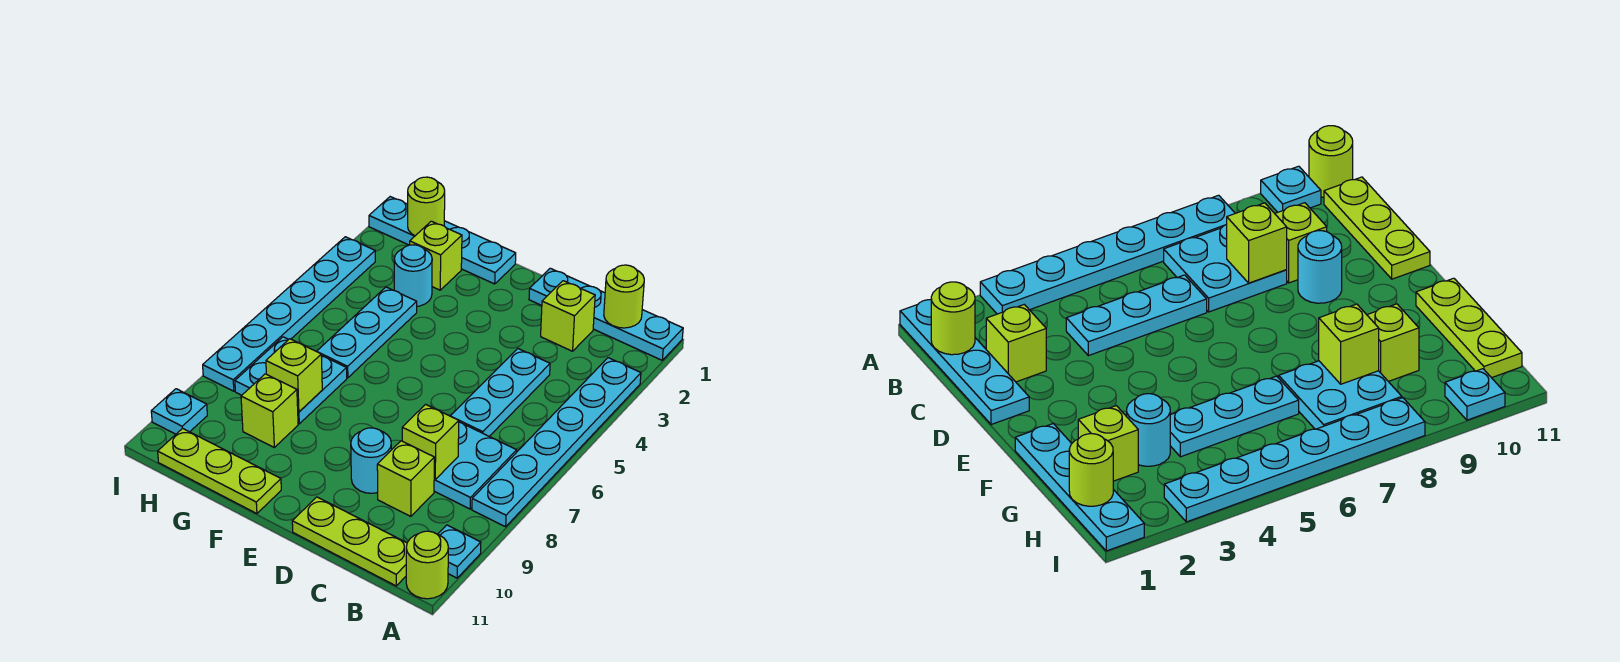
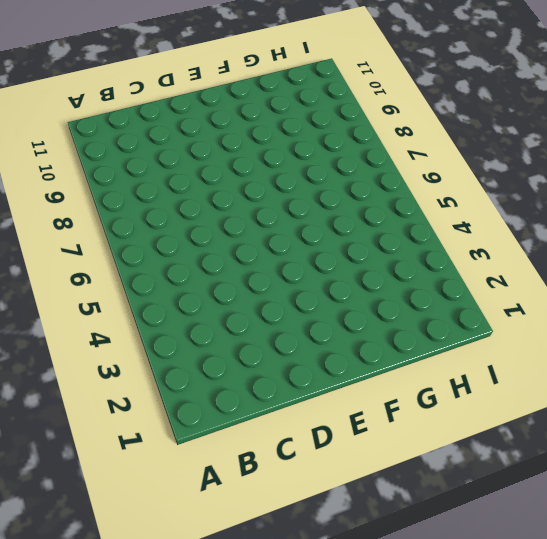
none -> cyan 1x4 plate [529,268,683,360]
none -> cyan 1x6 plate [472,358,641,527]
none -> cyan 1x1 plate [438,525,481,578]

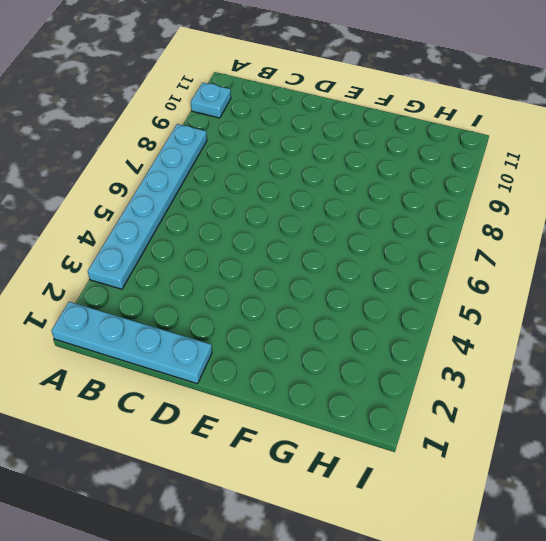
none -> lime 1x1 round brick [406,531,448,599]
none -> cyan 2x2 plate [434,422,517,509]
none -> lime 1x3 plate [292,497,407,586]

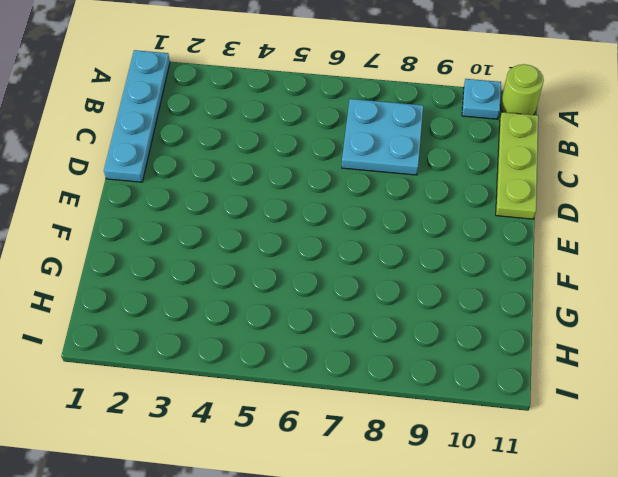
none -> cyan 1x6 plate [472,358,641,527]
none -> lime 1x1 brick [541,281,595,351]
none -> cyan 1x3 plate [451,349,550,436]

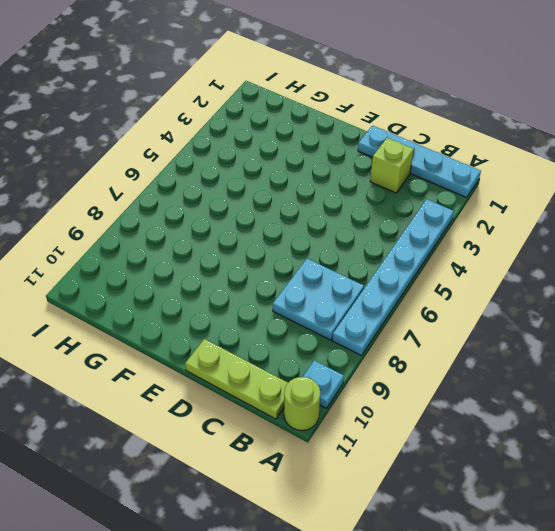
none -> cyan 1x3 plate [451,349,550,436]
none -> lime 1x1 brick [377,441,434,516]
none -> cyan 1x1 round brick [351,428,391,493]

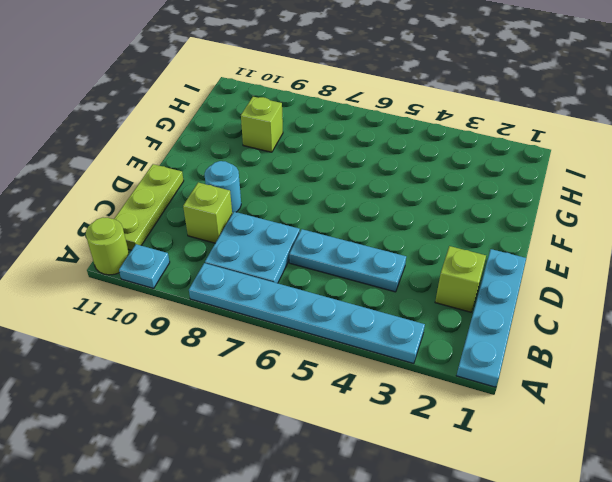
none -> cyan 1x4 plate [369,197,516,284]
none -> lime 1x3 plate [158,428,281,514]
none -> lime 1x1 brick [410,221,462,290]

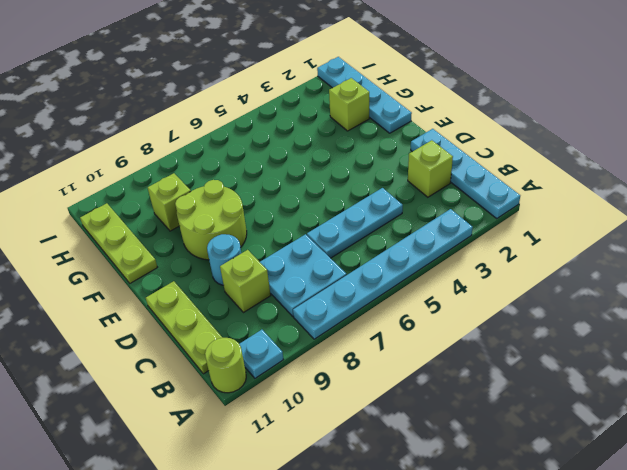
lime 2x2 round brick [175,180,247,260] -> none
none -> cyan 1x1 round brick [394,245,432,306]
none -> cyan 1x3 plate [317,287,417,378]
none -> cyan 2x2 plate [235,337,347,424]

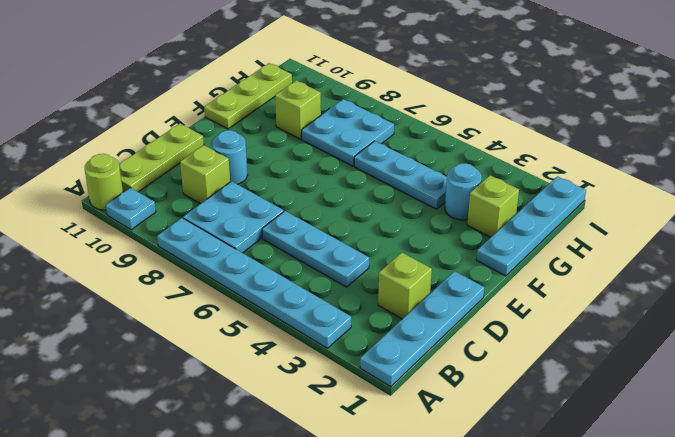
none -> cyan 1x6 plate [203,237,375,391]
none -> cyan 1x1 plate [151,389,207,434]
none -> lime 1x1 round brick [604,265,644,328]

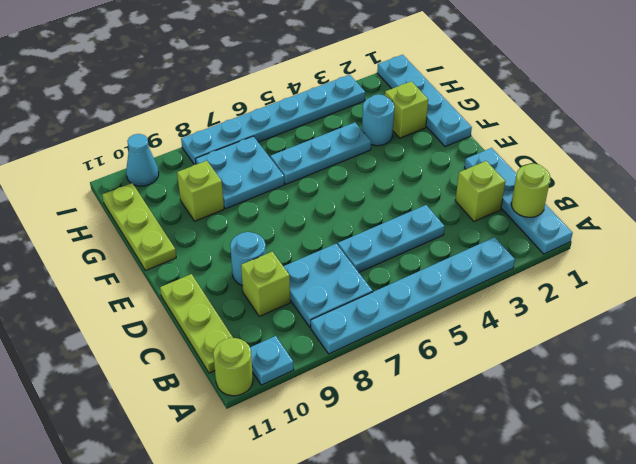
cyan 1x1 cone [126,134,159,186] -> cyan 1x1 plate [151,389,207,434]
none -> lime 1x1 brick [402,404,459,480]
none -> lime 1x1 brick [266,339,322,412]
none -> lime 1x1 round brick [408,177,445,236]

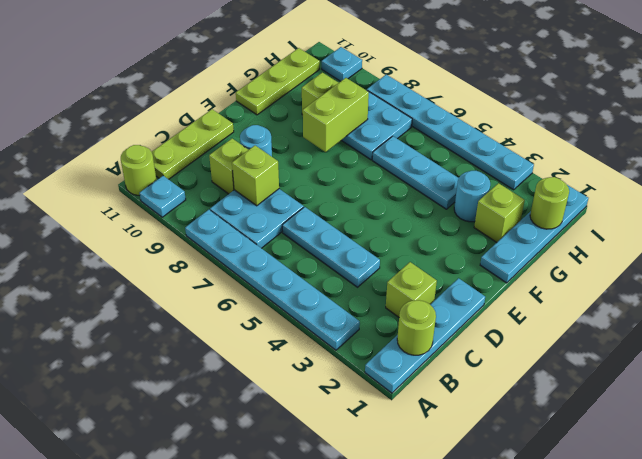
lime 1x2 brick [303,78,369,152] -> lime 1x1 brick [266,339,322,412]

